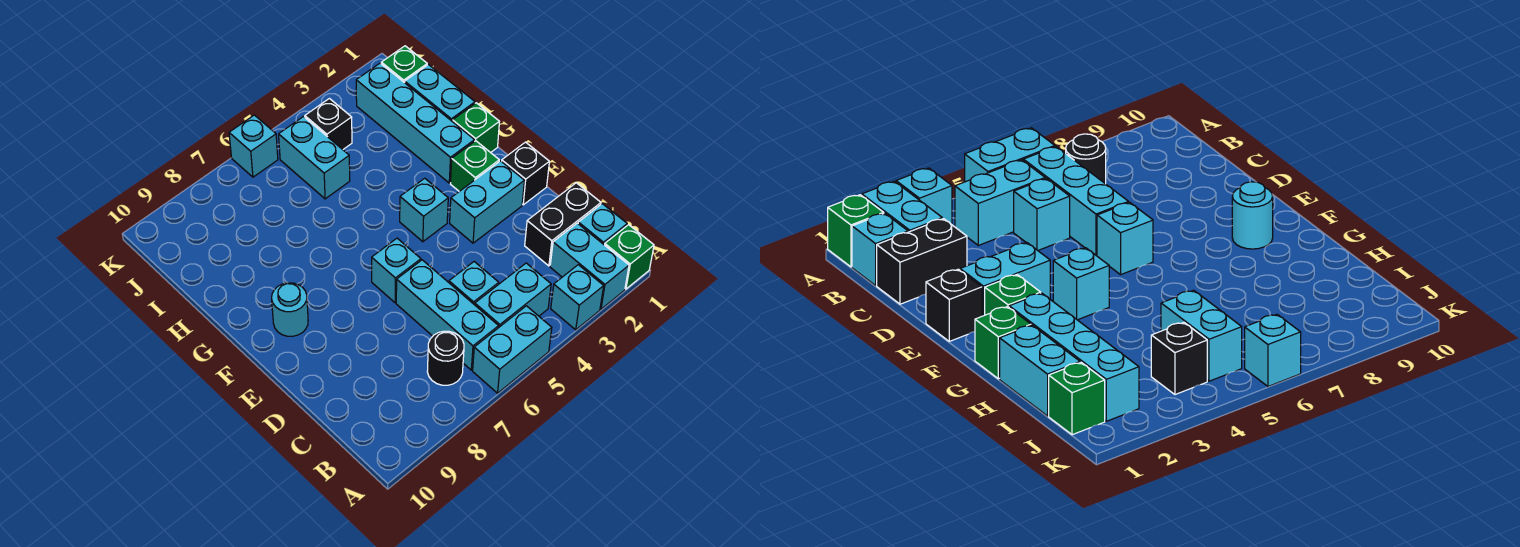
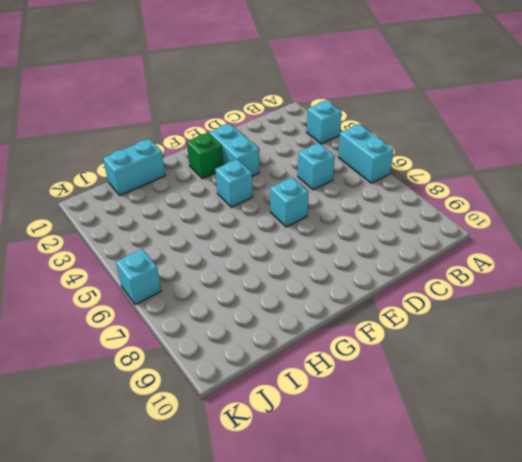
none -> green 1x1 brick [605,225,654,289]
none -> cyan 1x2 brick [550,223,629,309]
none -> cyan 1x1 brick [578,204,627,245]

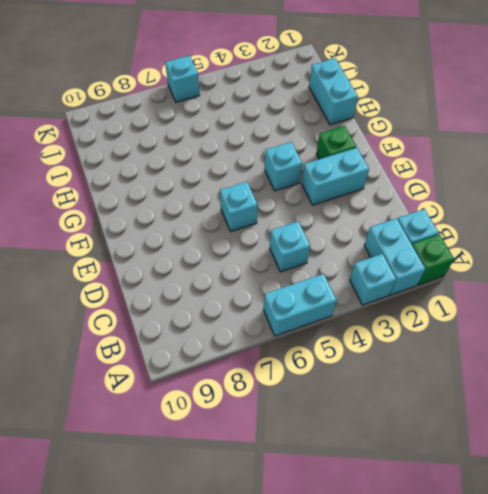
none -> cyan 1x2 brick [475,263,551,328]
none -> cyan 1x3 brick [396,260,499,370]
none -> black 1x1 round brick [427,331,464,385]

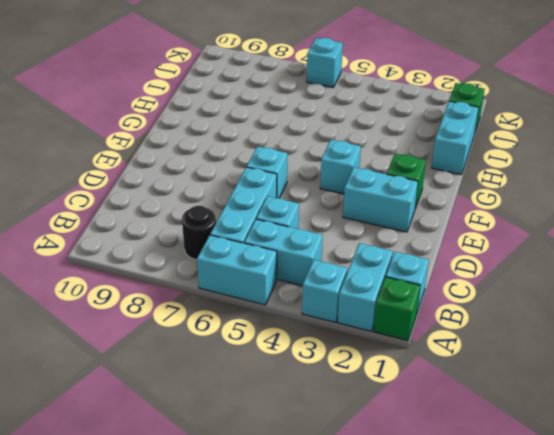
none -> black 1x2 brick [525,183,601,266]
none -> black 1x1 brick [502,142,549,205]
none -> cyan 1x1 round brick [272,283,308,336]

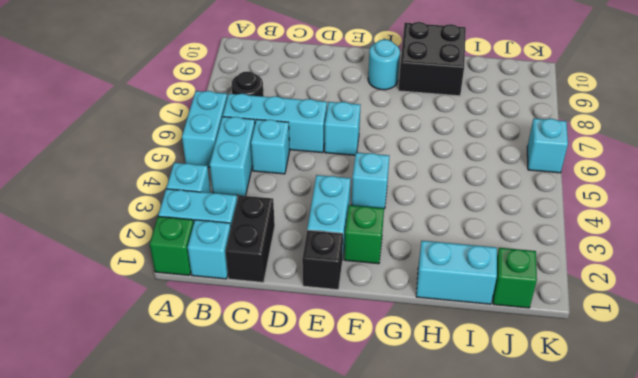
black 2x2 brick [398,22,466,96] -> none
none -> green 1x1 brick [452,103,499,153]
none -> cyan 1x4 brick [356,63,475,183]
none -> cyan 1x2 brick [279,117,350,199]

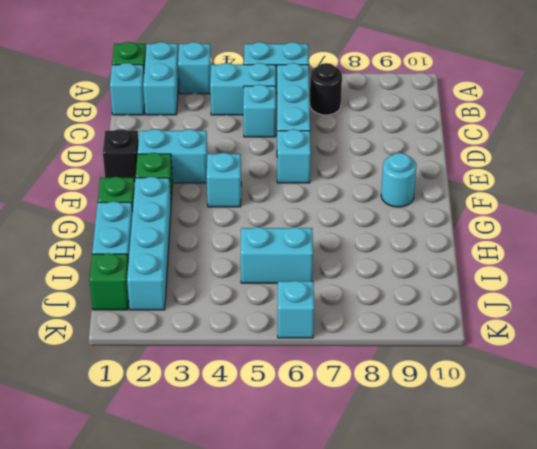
cyan 1x2 brick [241,227,313,283] -> cyan 1x2 brick turned to [279,117,350,199]
none -> black 1x2 brick [525,183,601,266]
none -> black 1x1 brick [305,99,352,150]

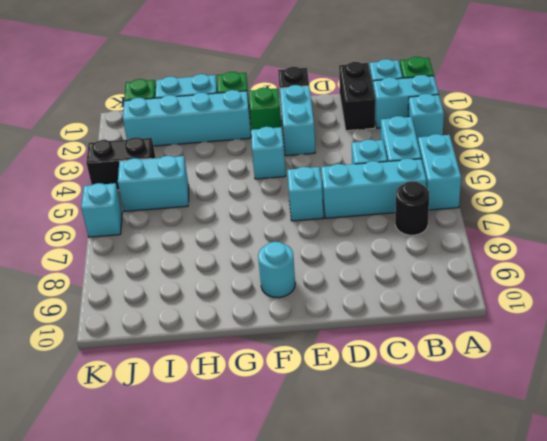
black 1x2 brick [86,137,155,190] -> black 1x1 brick [305,99,352,150]

